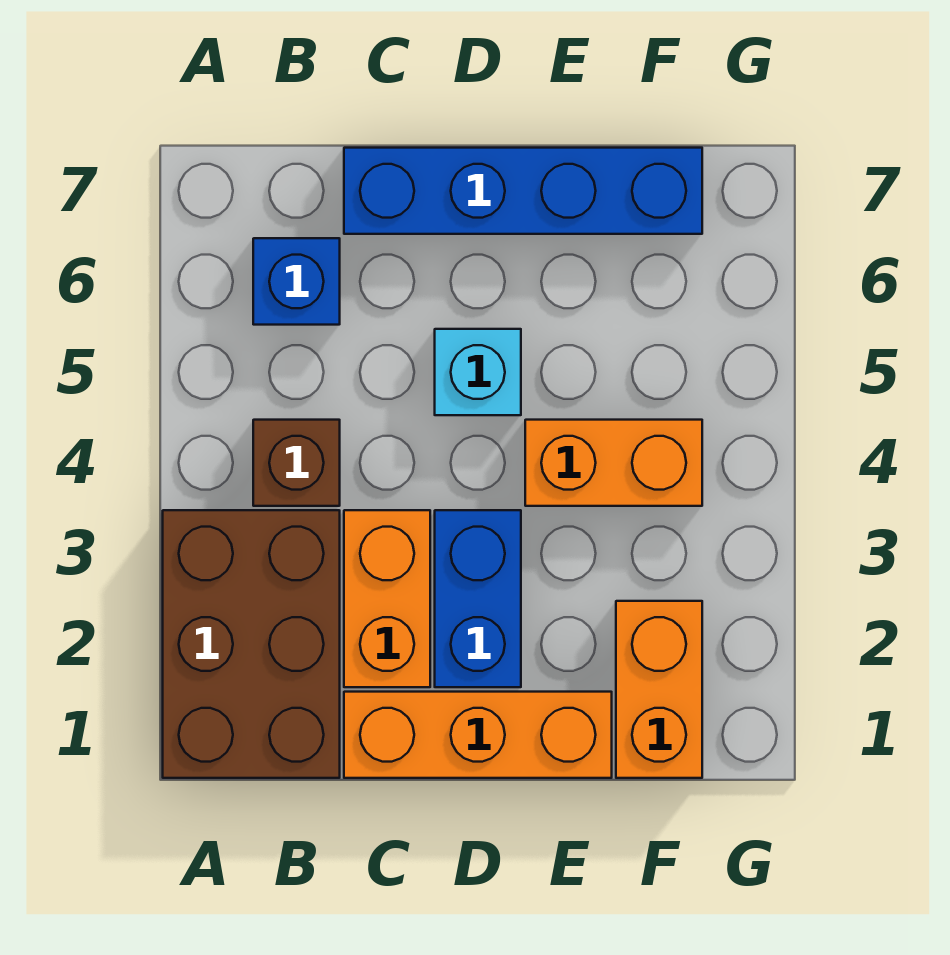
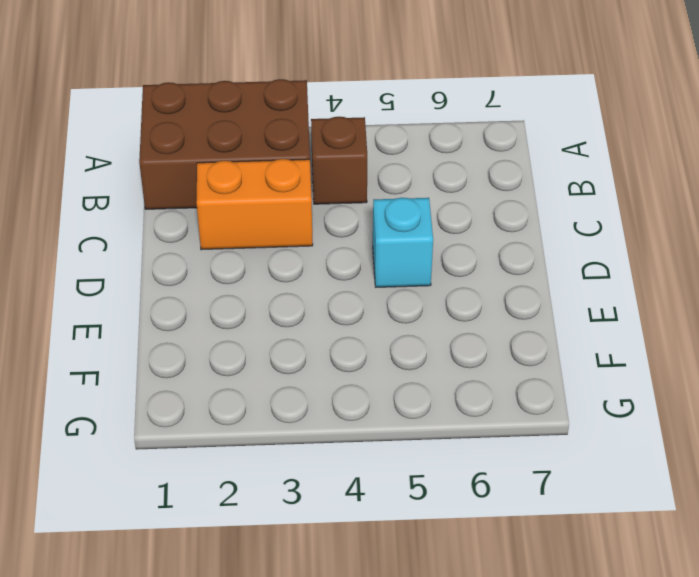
none -> blue 1x1 brick [253,238,340,325]
none -> orange 1x3 brick [344,692,612,778]

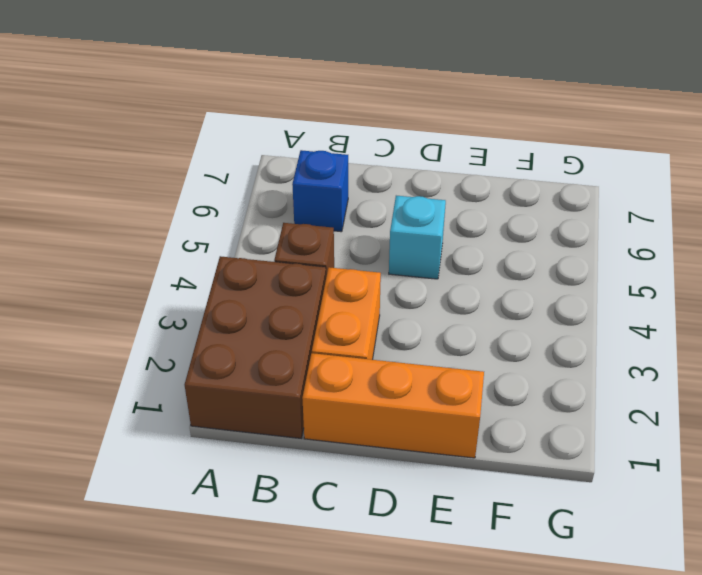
none -> blue 1x4 brick [344,148,702,234]
none -> blue 1x2 brick [435,510,521,687]

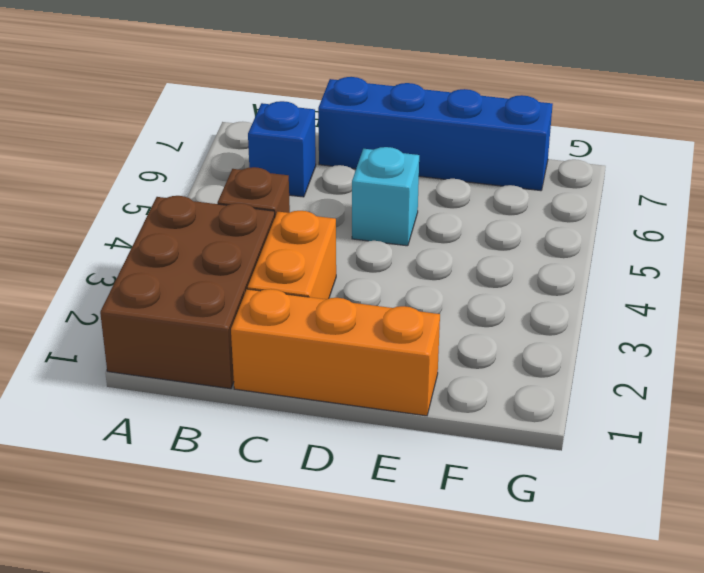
none -> blue 1x2 brick [435,510,521,687]
none -> orange 1x2 brick [525,420,702,506]

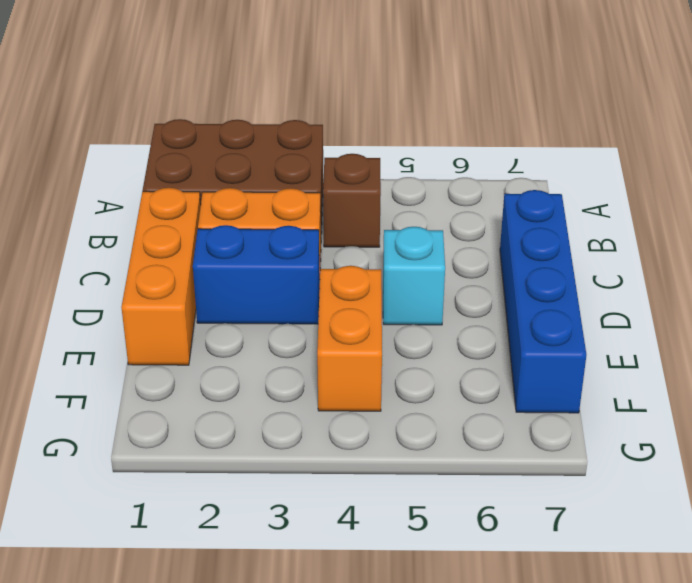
none -> blue 1x1 brick [253,238,340,325]
none -> orange 1x2 brick [616,601,702,778]

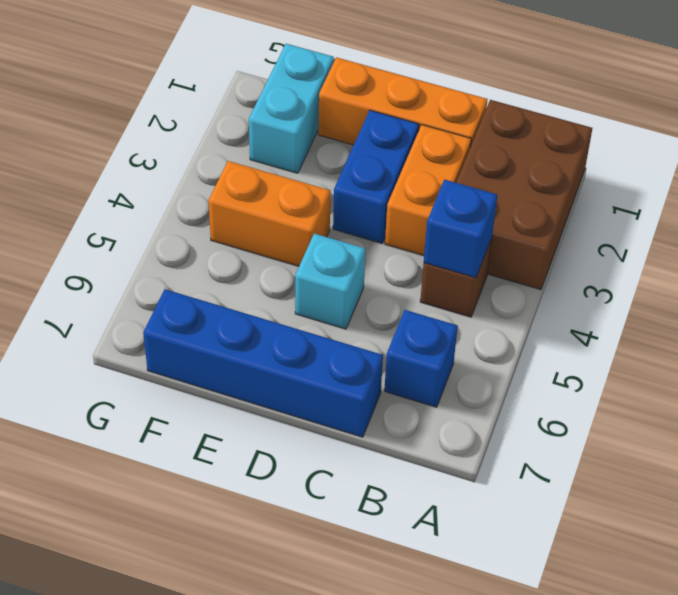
blue 1x1 brick [424,180,497,278] -> none
cyan 1x2 brick [249,44,334,173] -> orange 1x2 brick [616,601,702,778]

